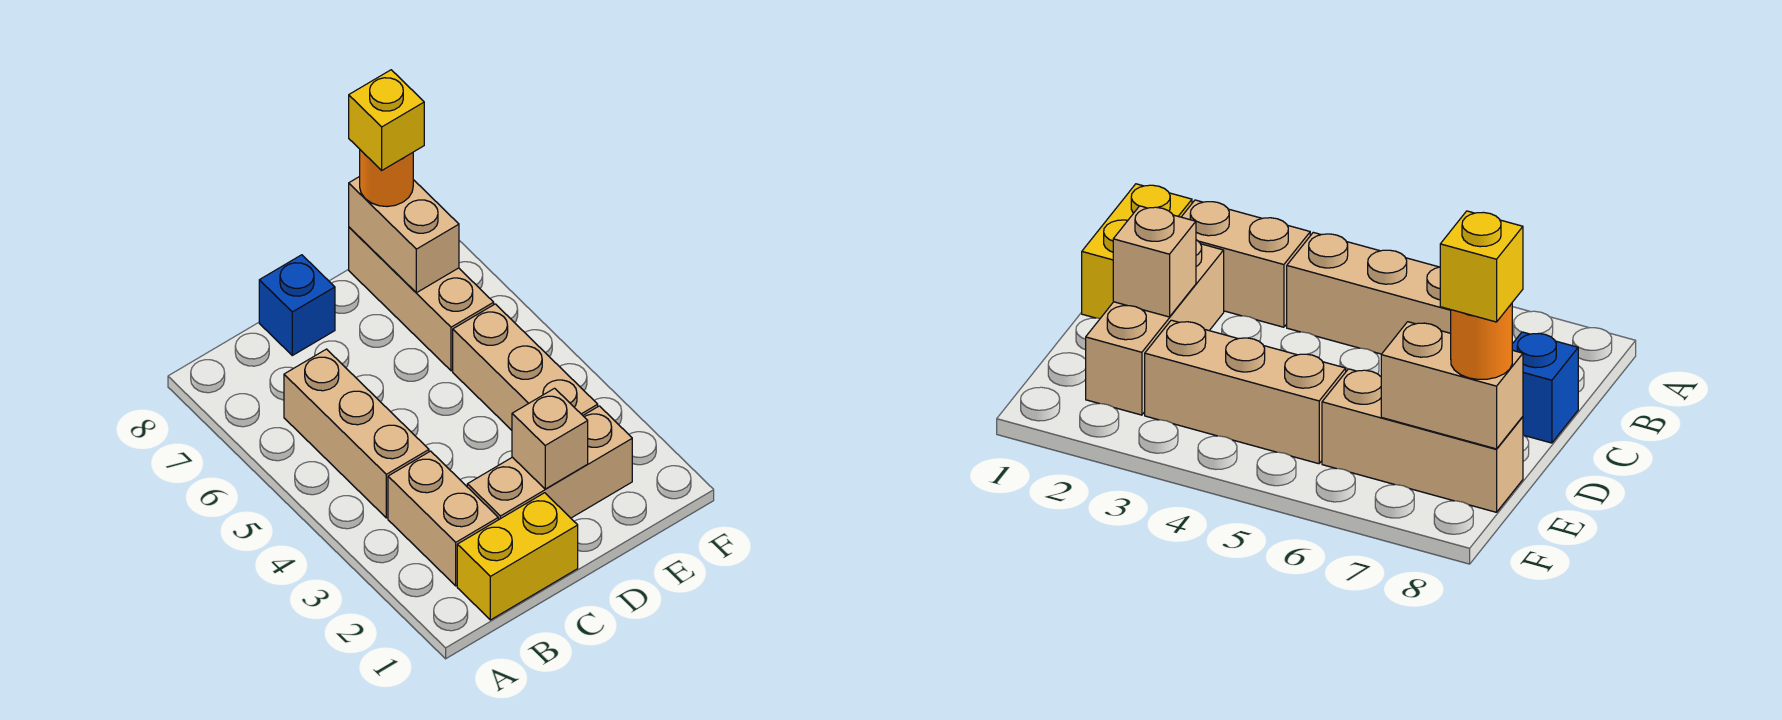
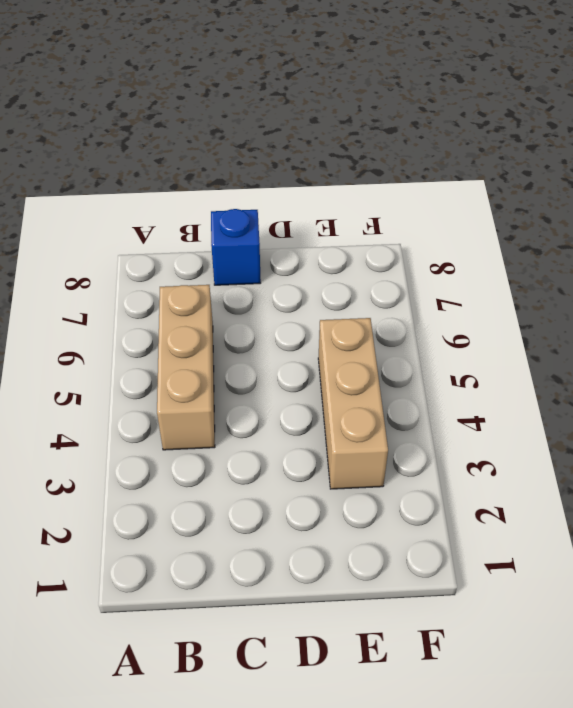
none -> yellow 1x2 brick [457,493,578,620]
none -> tan 1x2 brick [388,451,498,586]

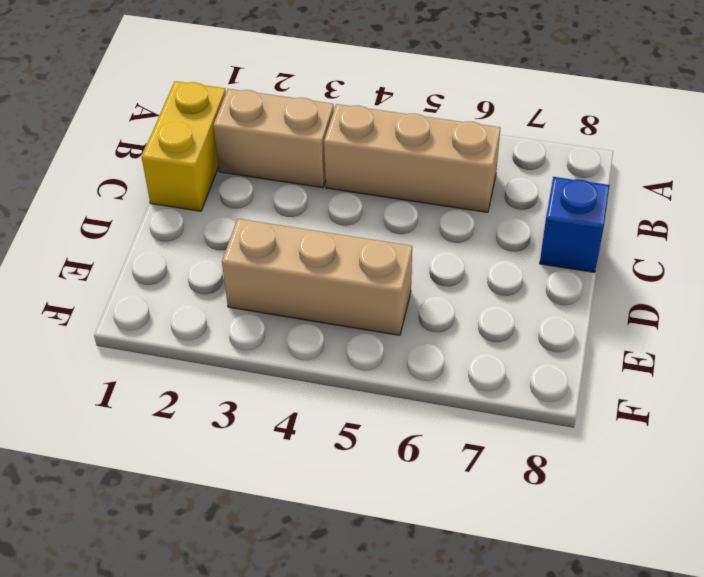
none -> tan 1x3 brick [467,406,632,520]
none -> tan 1x3 brick [349,227,494,371]

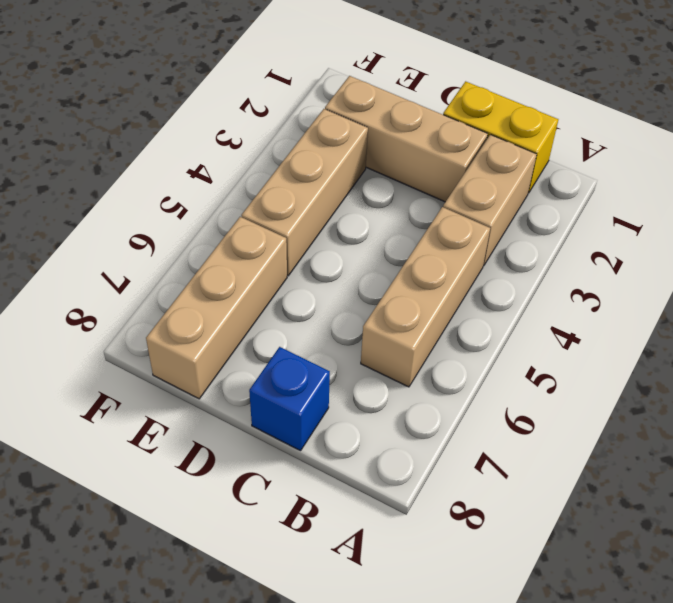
none -> tan 1x1 brick [512,388,588,489]
none -> tan 1x2 brick [349,177,459,293]

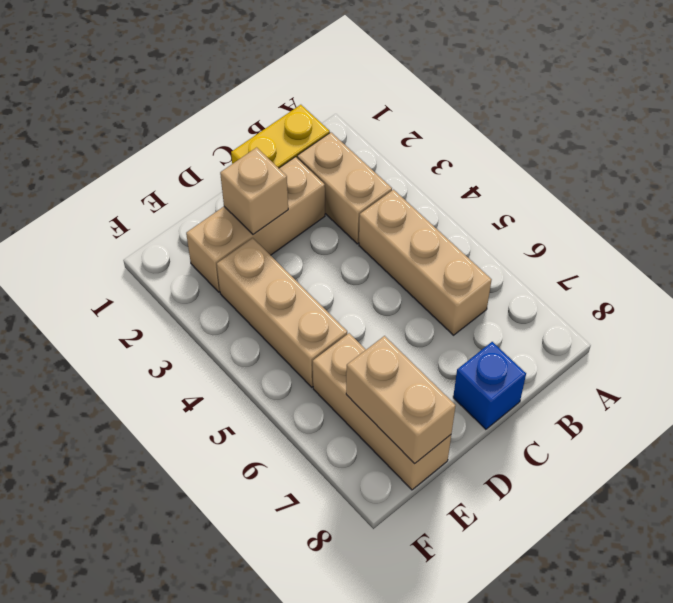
none -> orange 1x1 round brick [360,150,413,207]
none -> yellow 1x1 brick [349,70,424,170]

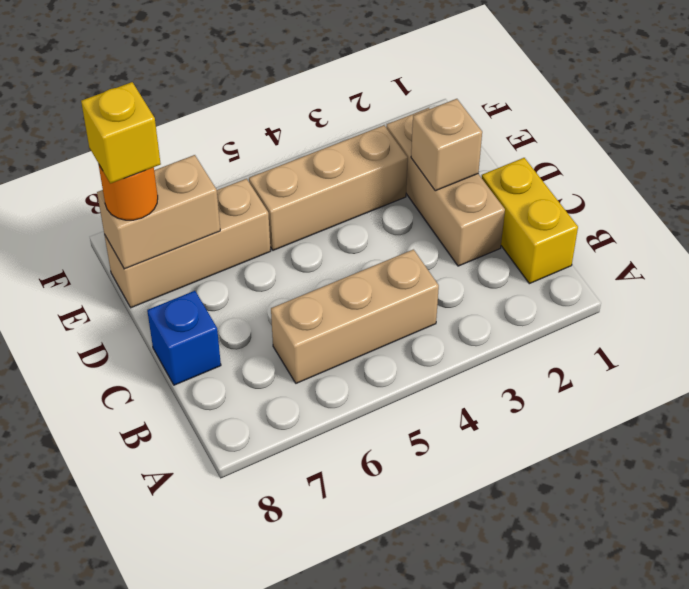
none -> tan 1x2 brick [388,451,498,586]

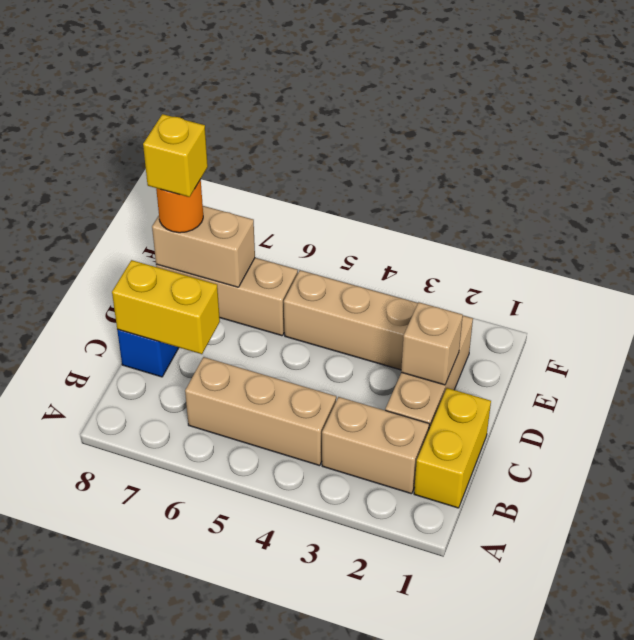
yellow 1x2 brick [112,260,220,354] -> none

